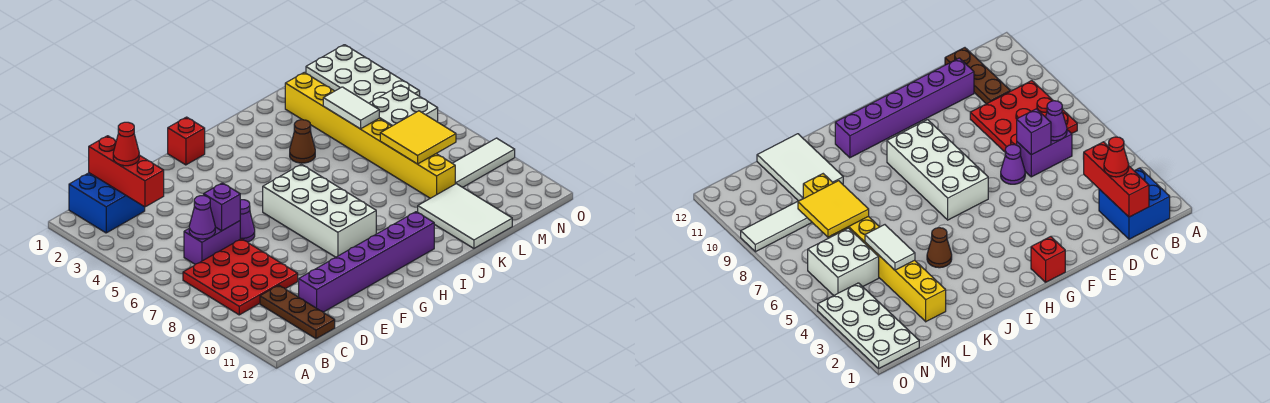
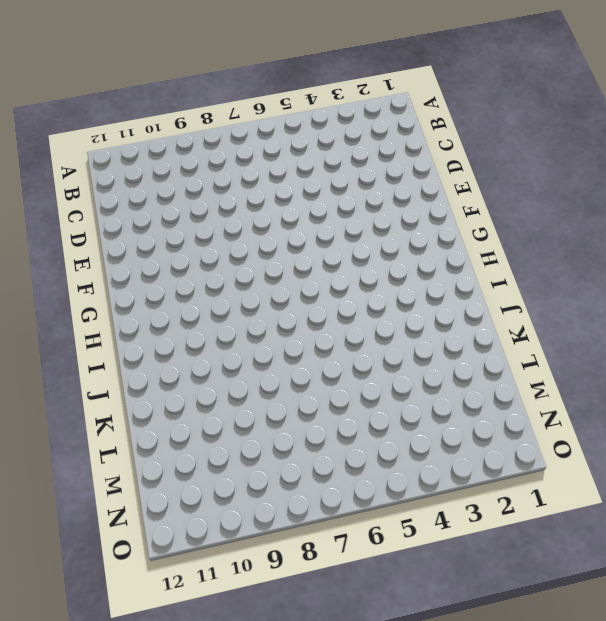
none -> blue 2x2 brick [69,173,145,233]
none -> red 3x3 plate [183,239,298,315]
none -> purple 1x2 brick [184,221,240,264]

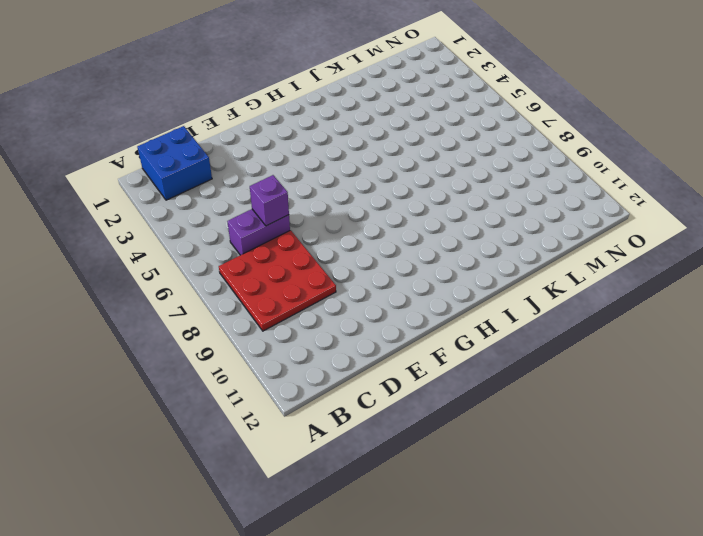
none -> brown 1x3 plate [260,285,335,339]
none -> purple 1x6 brick [299,212,434,312]
none -> purple 1x1 cone [240,200,255,242]

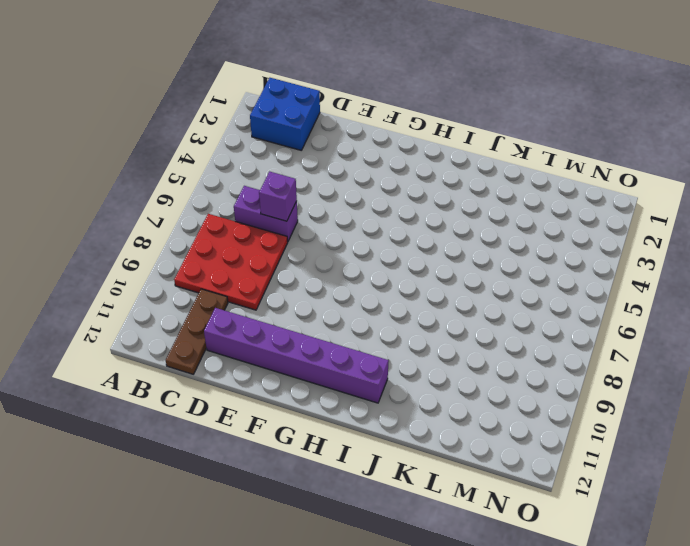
none -> purple 1x1 cone [240,200,255,242]
none -> red 1x1 brick [168,117,205,165]
none -> white 2x4 brick [263,164,376,257]

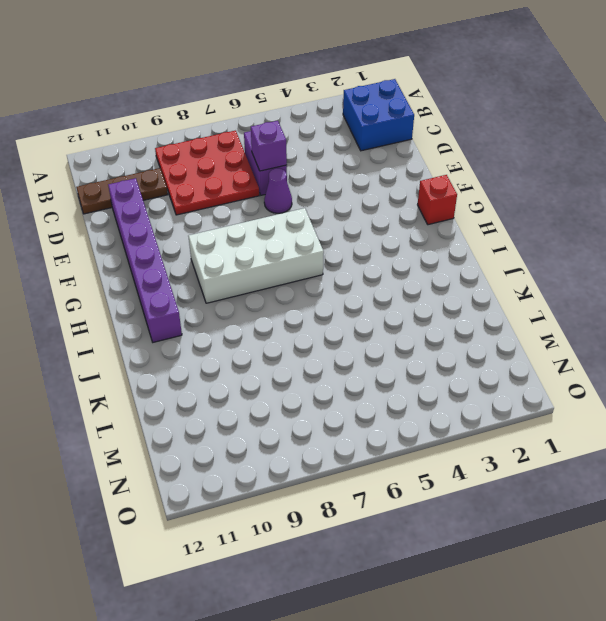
none -> brown 1x1 cone [290,120,315,163]
none -> white 2x3 tile [418,184,512,248]
none -> yellow 1x8 brick [285,72,455,198]

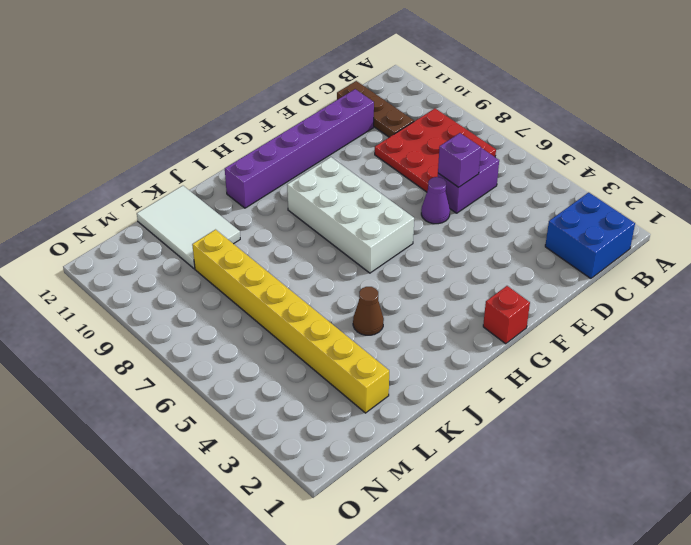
none -> white 2x2 brick [369,85,438,126]
none -> white 1x3 tile [453,138,515,187]
none -> white 2x4 plate [306,45,420,103]

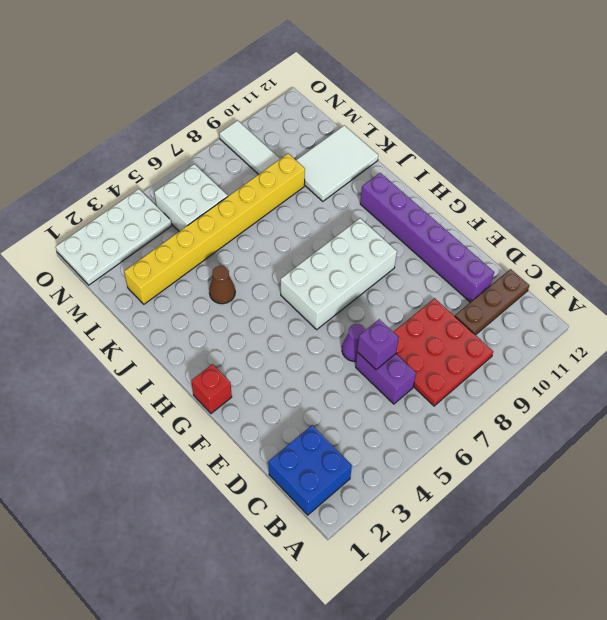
none -> red 1x3 brick [89,136,164,207]
none -> purple 1x1 cone [189,196,215,239]
none -> white 1x2 tile [323,87,379,129]

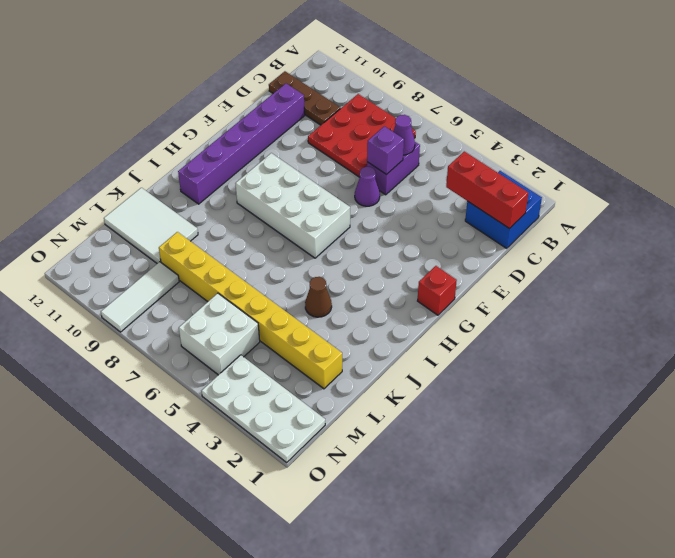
none -> white 1x2 tile [323,87,379,129]
none -> yellow 2x2 tile [380,111,456,164]
none -> red 1x1 cone [113,122,139,166]

